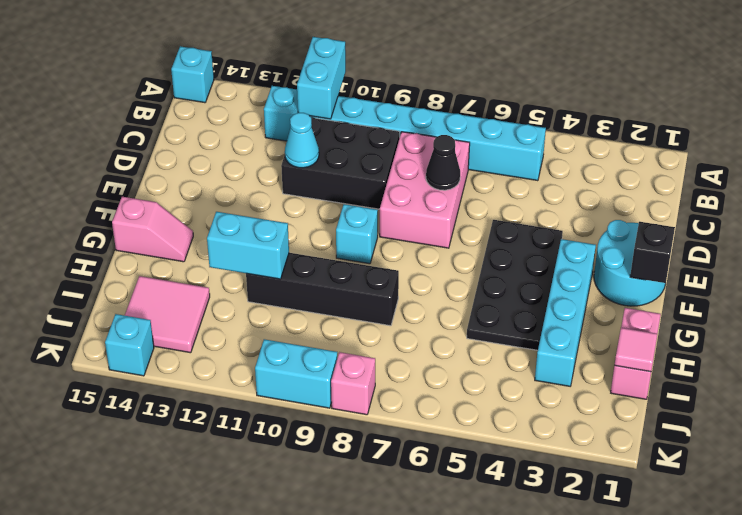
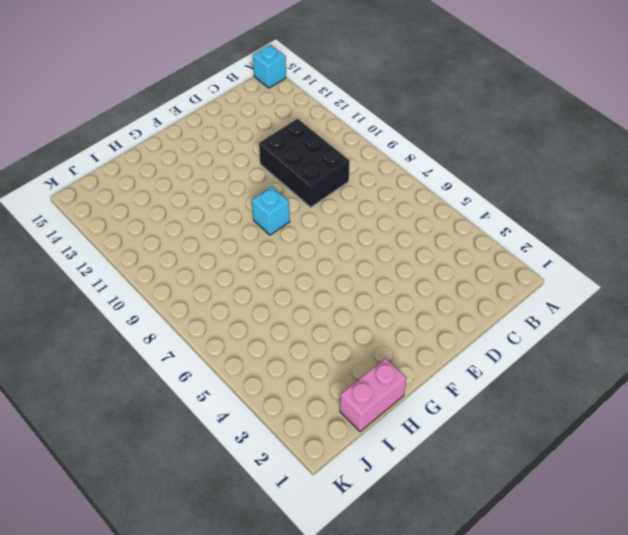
none -> cyan 1x8 brick [264,86,546,181]
none -> pink 2x3 brick [380,132,470,248]
none -> cyan 2x2 round brick [594,220,666,306]

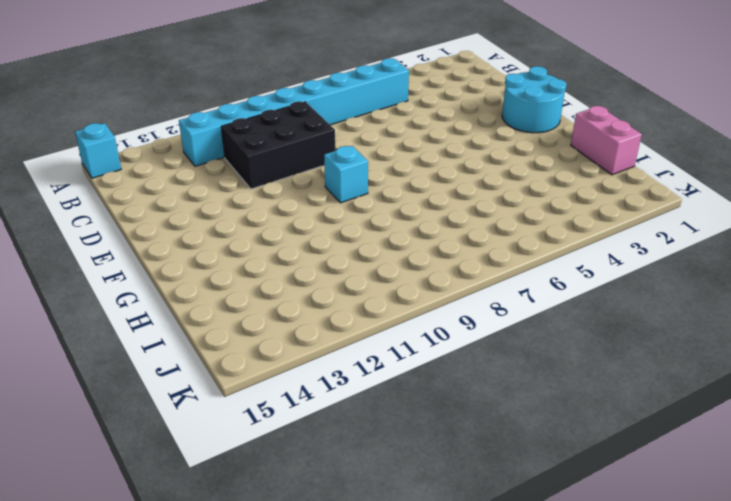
none -> pink 2x3 brick [380,132,470,248]
none -> black 2x4 plate [467,220,563,350]
none -> cyan 1x4 brick [535,239,596,386]

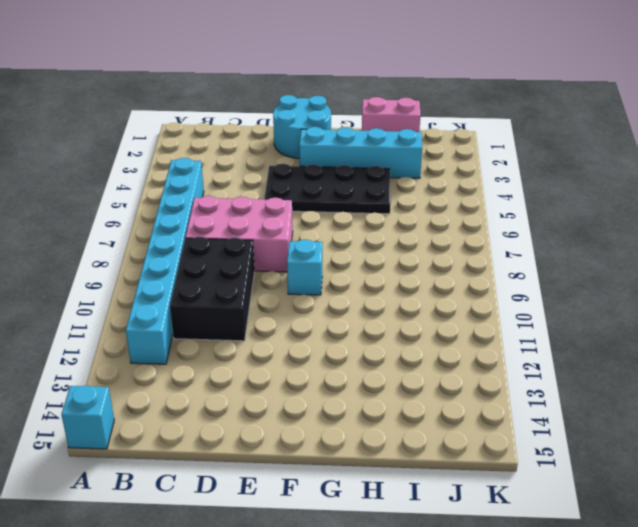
none -> pink 1x2 slope [112,197,193,262]
none -> black 1x4 brick [246,253,399,326]
none -> pink 2x2 tile [125,276,210,353]

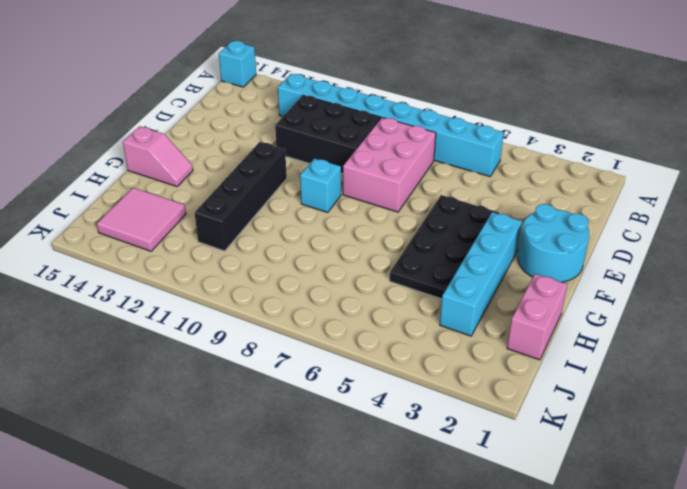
black 1x4 brick [195,142,287,251] -> black 1x4 brick turned to [246,253,399,326]
none -> pink 1x1 brick [331,352,375,415]
none -> cyan 1x2 brick [255,339,337,408]
none -> cyan 1x1 brick [105,314,154,376]

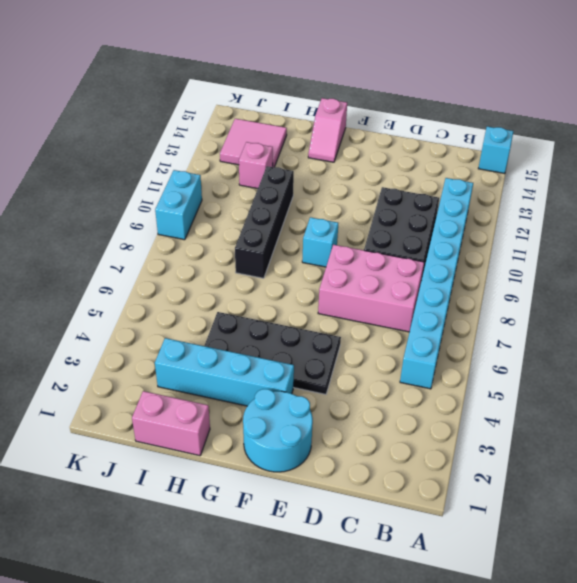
pink 1x1 brick [239,142,273,189] -> pink 1x1 brick moved to [331,352,375,415]
none -> cyan 1x1 brick [105,314,154,376]
none -> cyan 1x2 brick [297,37,346,119]
none -> black 1x1 cone [426,135,460,190]

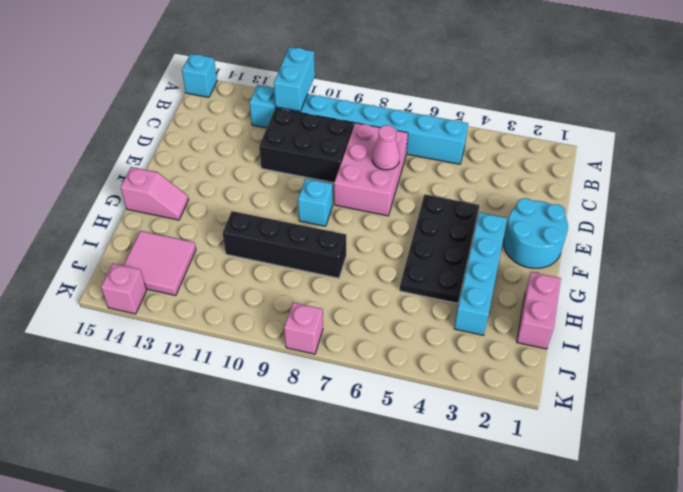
pink 1x1 cone [372,125,400,170] -> black 1x1 cone [426,135,460,190]
pink 1x1 brick [101,264,147,314] -> cyan 1x1 brick [105,314,154,376]
none -> cyan 1x2 brick [255,339,337,408]
none -> cyan 1x1 cone [285,113,319,168]
none -> black 1x1 brick [630,222,675,283]

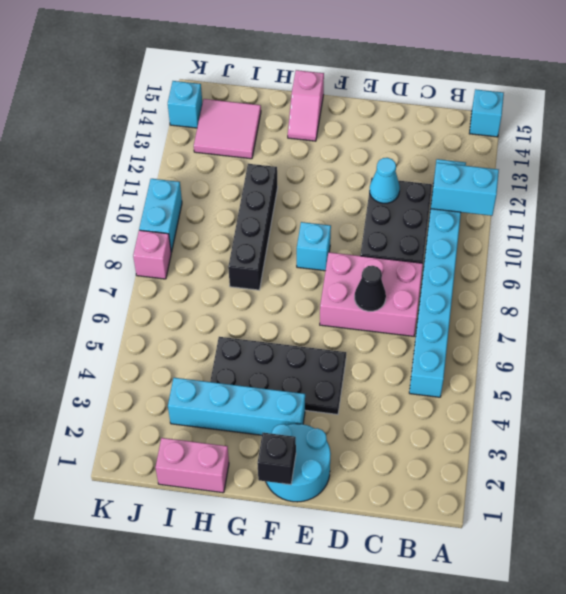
none -> cyan 1x2 brick [207,212,289,279]
none -> pink 1x1 tile [614,328,657,372]

